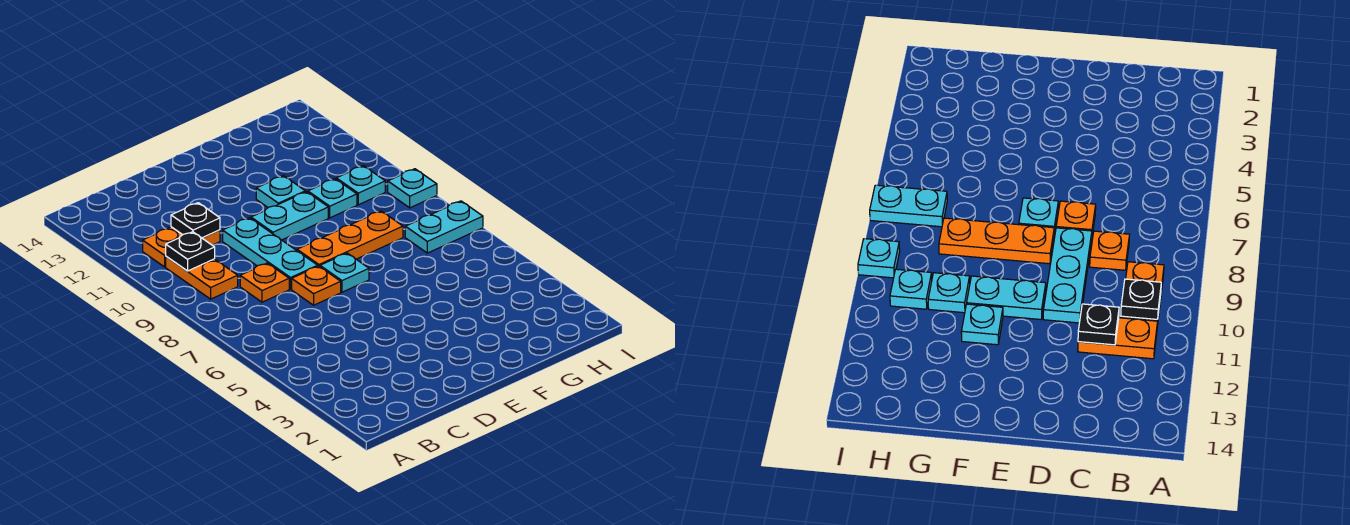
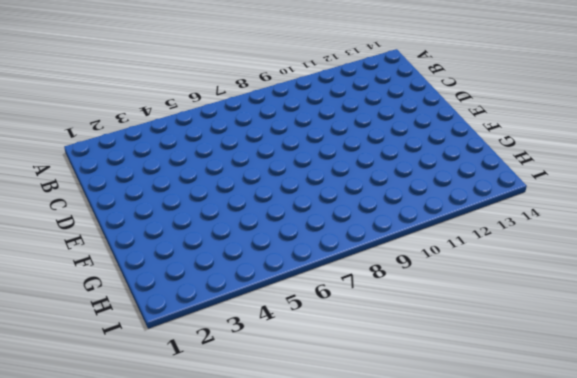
none -> orange 1x2 plate [166,257,238,299]
none -> orange 1x2 plate [143,227,220,267]
none -> orange 1x1 plate [240,263,289,302]

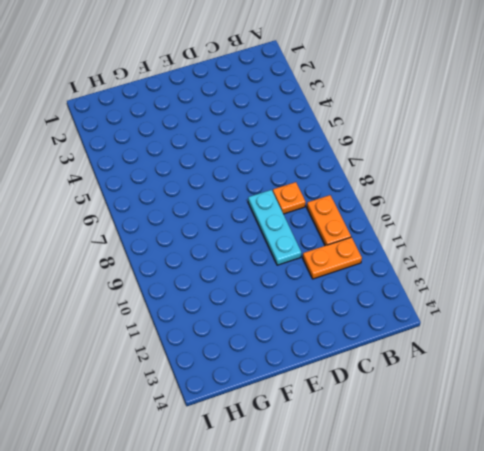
none -> orange 1x1 plate [292,266,341,305]
none -> cyan 1x1 plate [320,253,369,292]
none -> orange 1x3 plate [297,211,403,267]

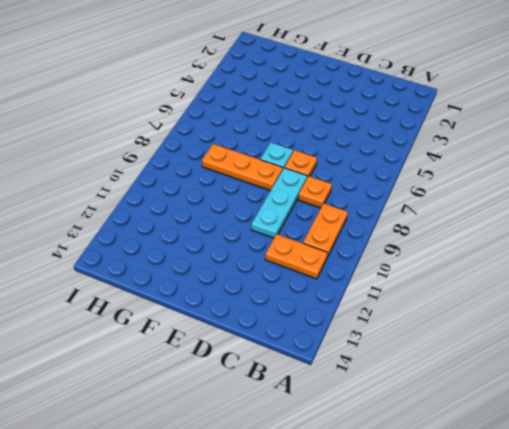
none -> cyan 1x2 plate [251,192,328,240]
none -> cyan 1x1 plate [256,176,305,207]
none -> cyan 1x1 plate [308,179,357,218]

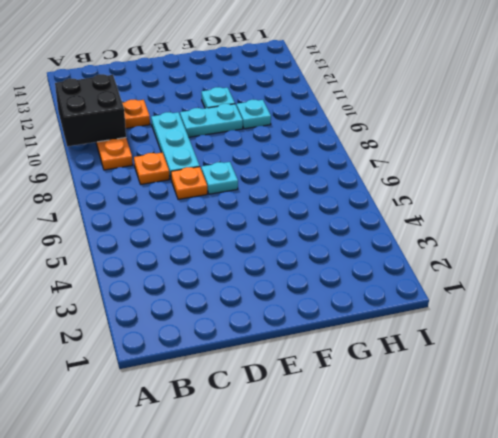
black 2x2 brick [55,74,126,146] -> black 1x1 plate [166,232,215,271]
none -> orange 1x3 plate [297,211,403,267]
none -> cyan 1x2 plate [405,201,483,253]
none -> cyan 1x1 plate [336,166,385,205]

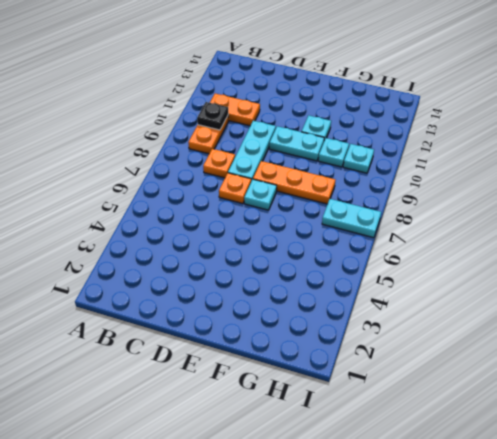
none -> cyan 1x1 plate [388,169,437,208]
none -> black 1x1 plate [171,203,220,238]

